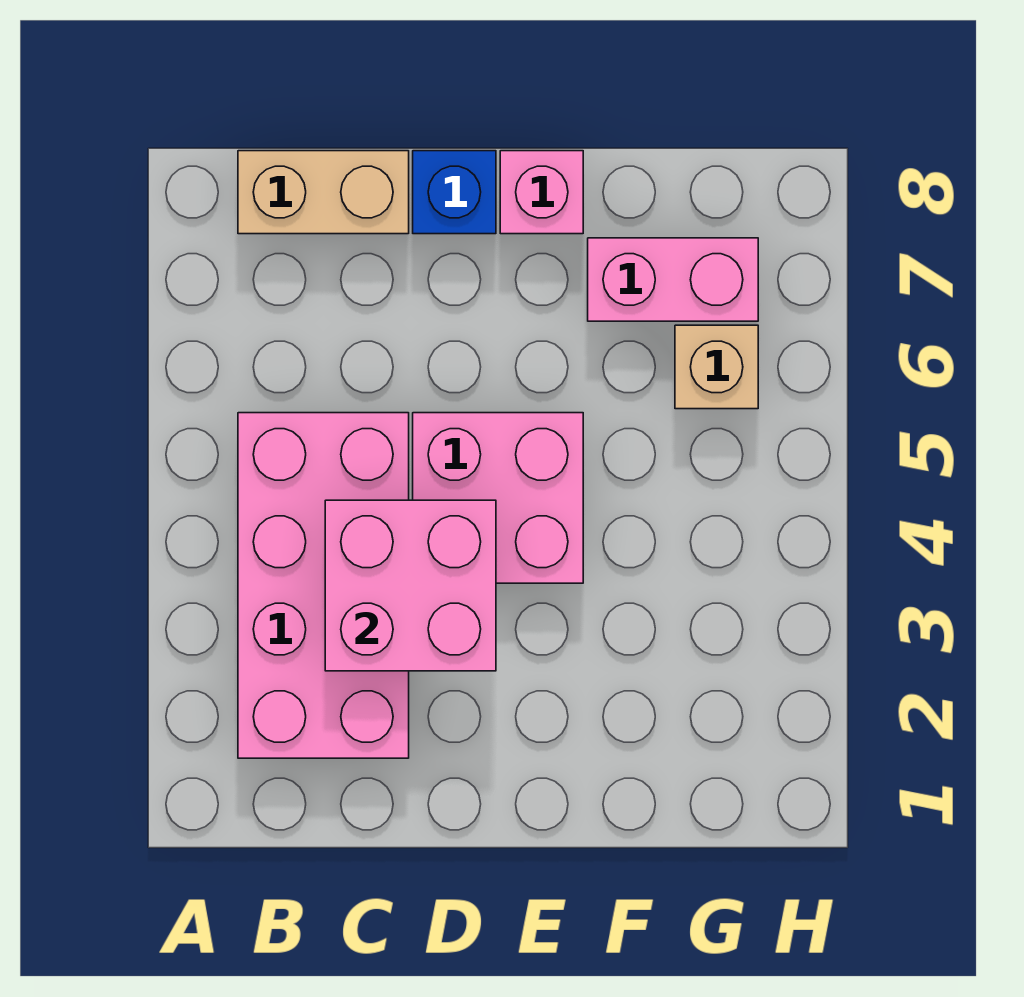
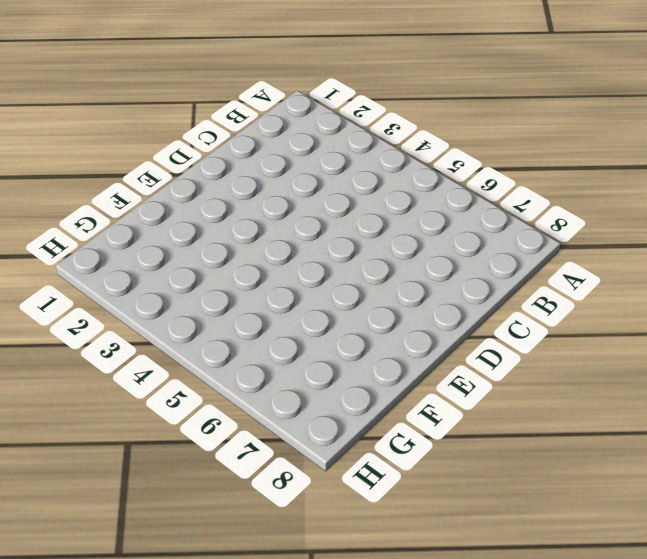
none -> pink 2x4 brick [238,413,409,758]
none -> tan 1x2 brick [238,151,409,234]

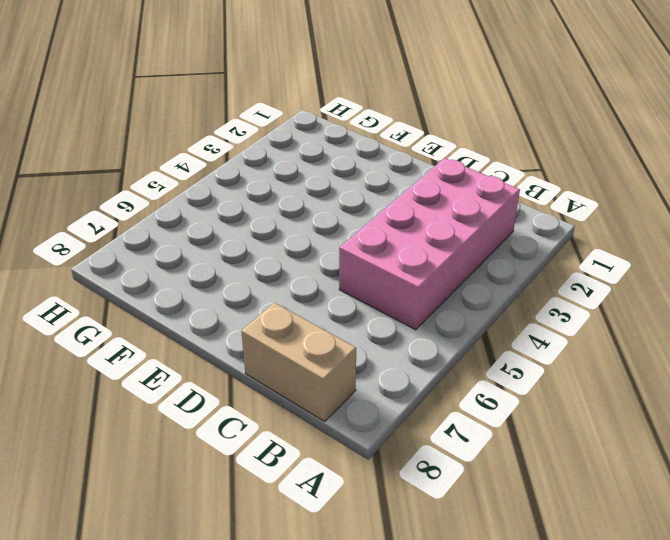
none -> pink 2x2 brick [413,413,583,583]
none -> blue 1x1 brick [413,151,496,234]

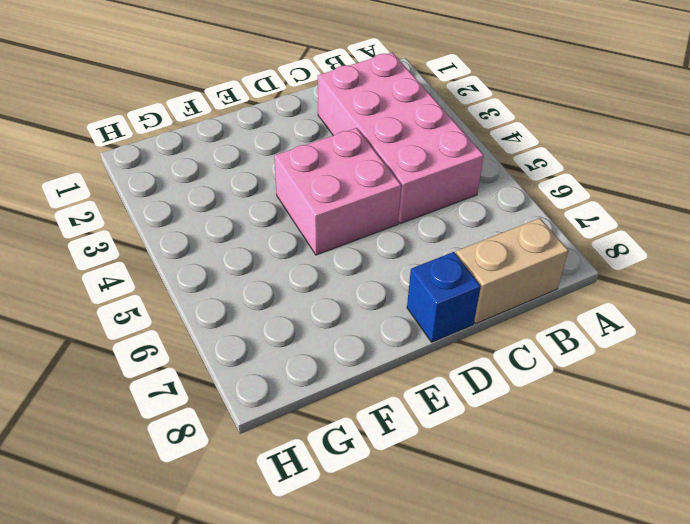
none -> pink 1x1 brick [500,151,583,234]
none -> pink 1x2 brick [588,238,758,321]

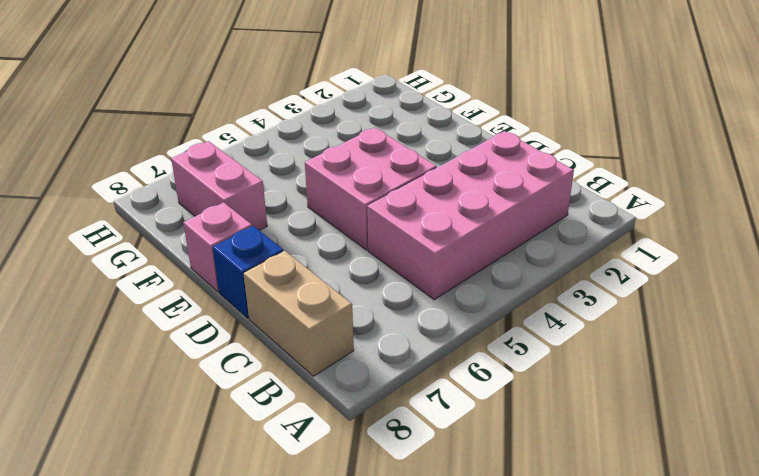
none -> tan 1x1 brick [675,325,758,409]
none -> pink 2x2 brick [325,500,496,671]

